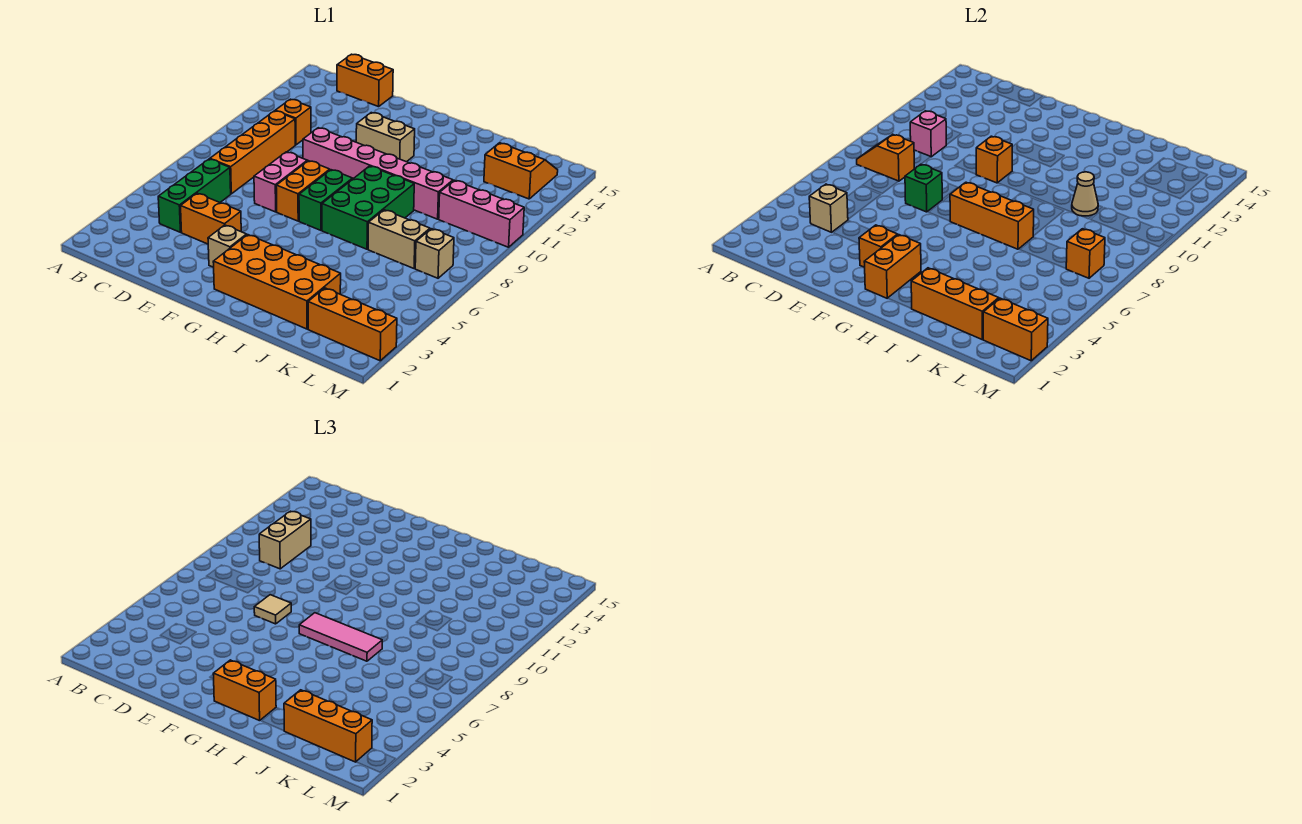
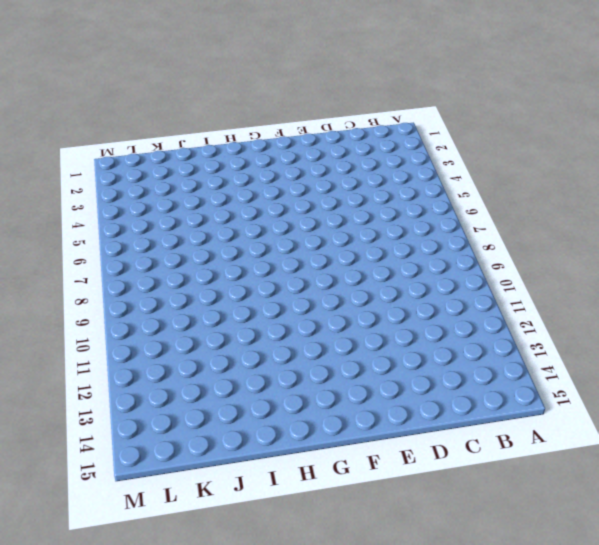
none -> green 1x3 brick [158,159,231,232]
none -> orange 1x4 brick [210,111,295,194]
none -> orange 1x1 brick [275,99,311,145]
none -> orange 1x2 brick [337,54,393,107]

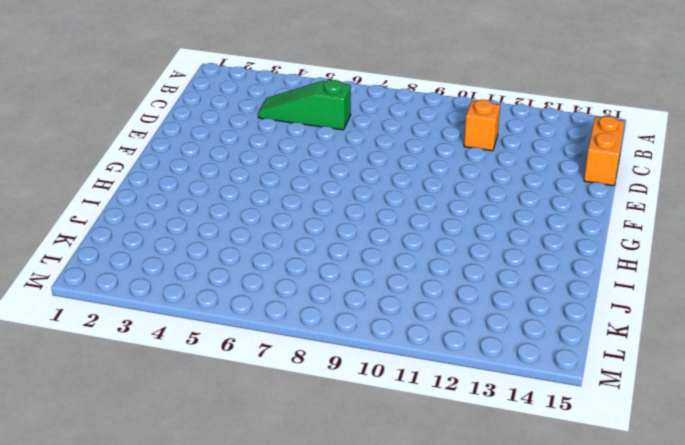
green 1x3 slope [258,80,351,130] -> green 1x3 brick [158,159,231,232]
none -> orange 1x4 brick [210,111,295,194]
none -> orange 1x2 brick [181,193,241,244]
none -> pink 1x2 brick [254,152,307,212]
none -> pink 1x6 brick [303,128,453,219]

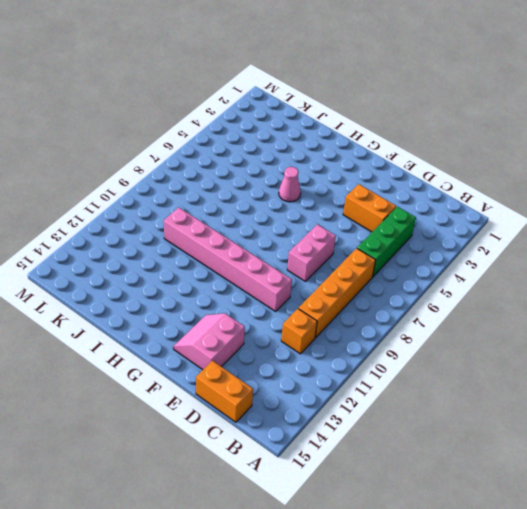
pink 2x2 slope [173,313,245,370] -> none
pink 1x1 cone [279,167,301,202] -> none
none -> tan 1x1 brick [208,225,247,267]
none -> orange 1x2 brick [276,161,330,221]
none -> tan 1x2 brick [356,113,415,162]
none -> orange 2x4 brick [213,235,341,329]

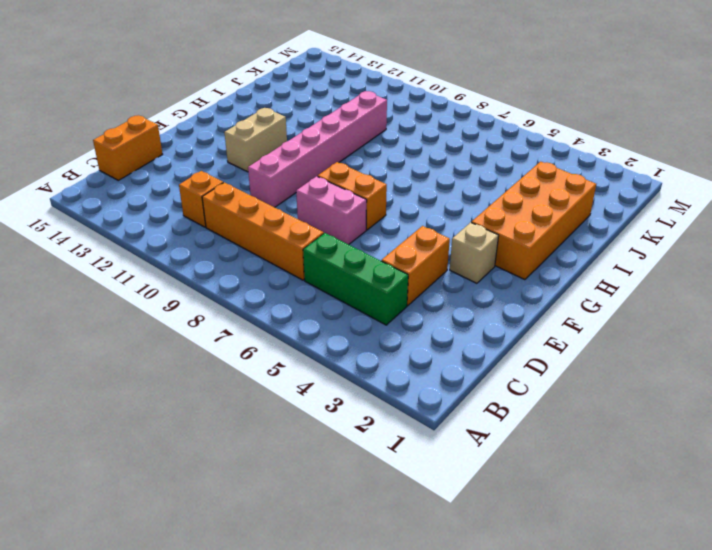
none -> green 1x2 brick [299,170,353,230]
none -> green 2x3 brick [322,166,414,249]
none -> tan 1x2 brick [368,210,430,268]
none -> orange 1x3 brick [308,288,397,361]

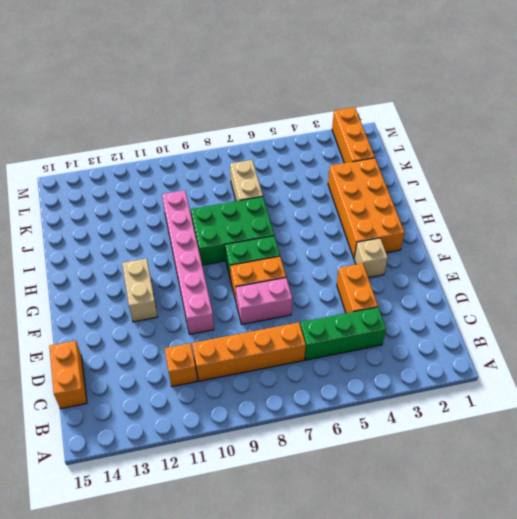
none -> pink 1x3 brick [439,180,524,247]
none -> orange 2x2 slope [484,143,558,199]
none -> tan 1x1 brick [415,229,454,278]
none -> orange 1x2 slope [857,134,914,181]

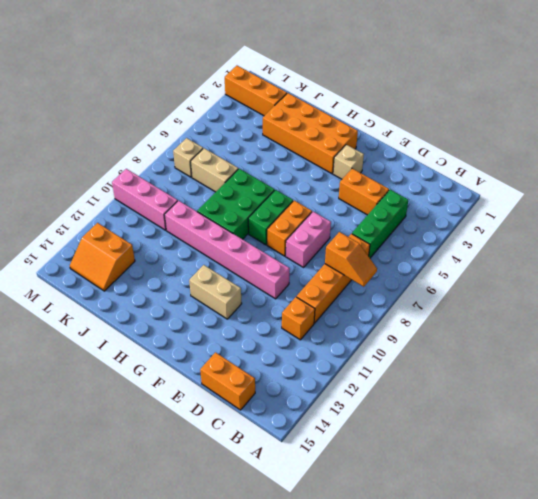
none -> tan 1x1 brick [809,184,848,232]
none -> pink 1x1 brick [910,111,946,157]
none -> green 1x1 brick [905,164,942,212]
none -> orange 1x1 brick [859,225,898,267]

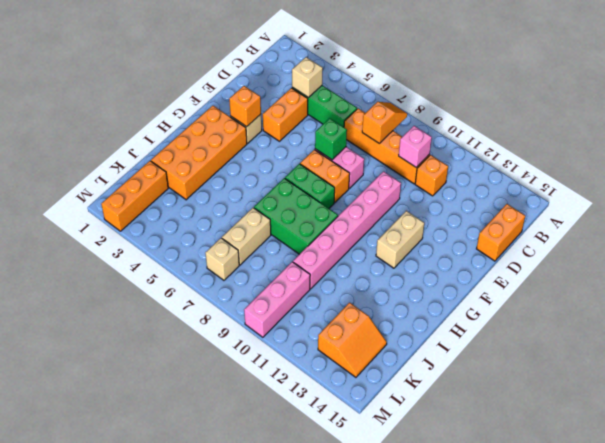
none -> orange 1x1 brick [976,136,1012,183]
none -> orange 1x2 brick [864,235,921,298]
none -> orange 1x3 brick [950,182,1034,249]
none -> orange 1x3 brick [911,268,999,339]

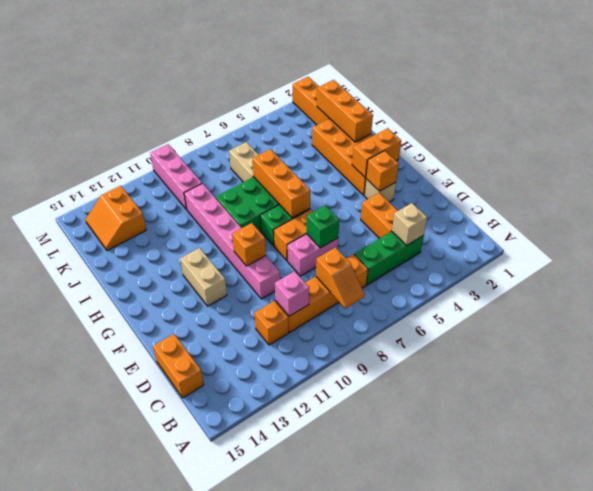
none -> tan 1x1 brick [415,229,454,278]
none -> tan 1x1 cone [1072,172,1098,216]
none -> orange 1x2 brick [983,298,1048,361]
none -> orange 1x1 brick [1066,229,1105,278]

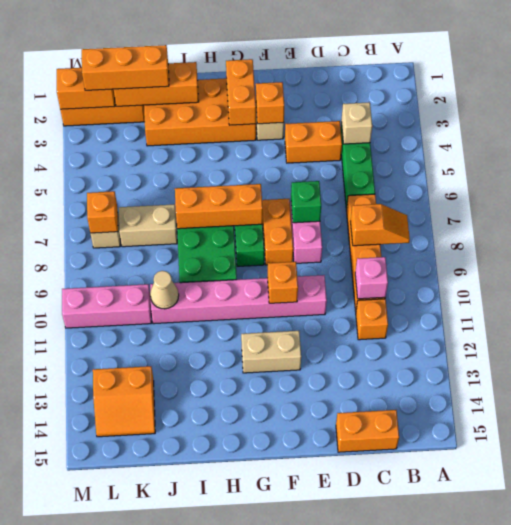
none -> tan 1x2 brick [259,511,311,569]
none -> tan 1x1 tile [254,595,291,624]
none -> orange 1x2 brick [213,660,276,721]
none -> pink 1x3 tile [299,613,382,661]

